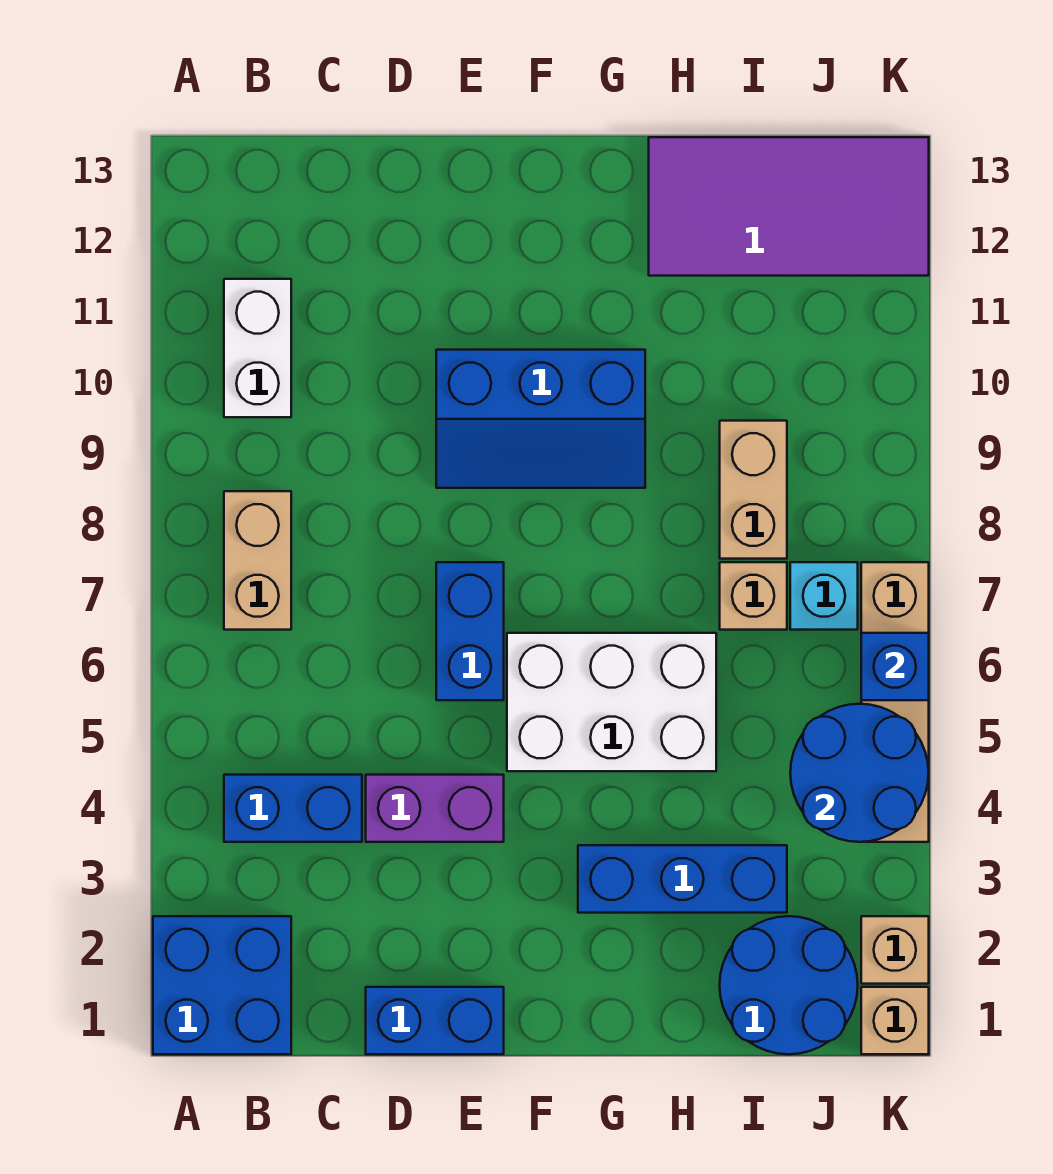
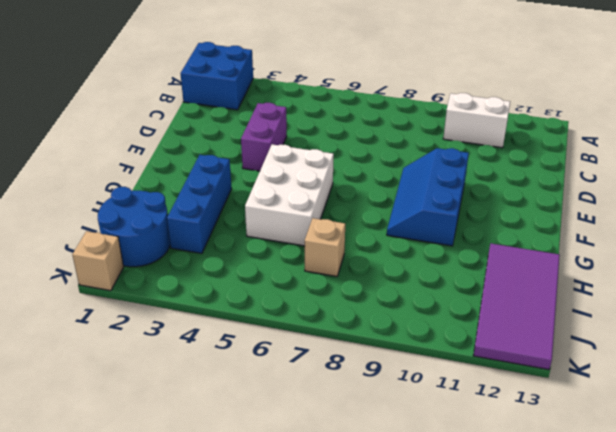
none -> blue 1x2 brick [224,775,362,842]
none -> tan 1x2 brick [224,491,291,630]
none -> blue 1x2 brick [366,987,504,1054]

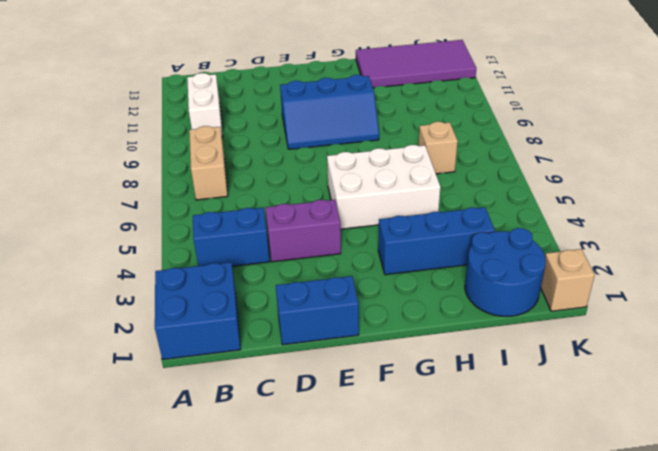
none -> blue 1x2 brick [436,562,504,700]
none -> tan 1x2 brick [720,421,787,559]
none -> cyan 1x1 brick [790,562,858,630]

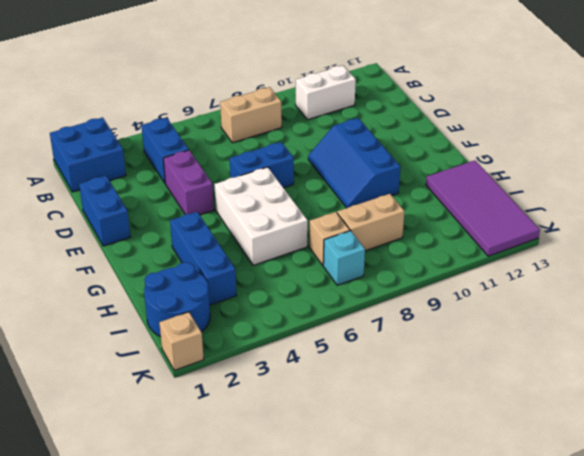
none -> tan 1x1 brick [861,916,929,984]
none -> tan 1x4 brick [861,562,929,842]
none -> blue 2x2 round brick [790,704,929,842]

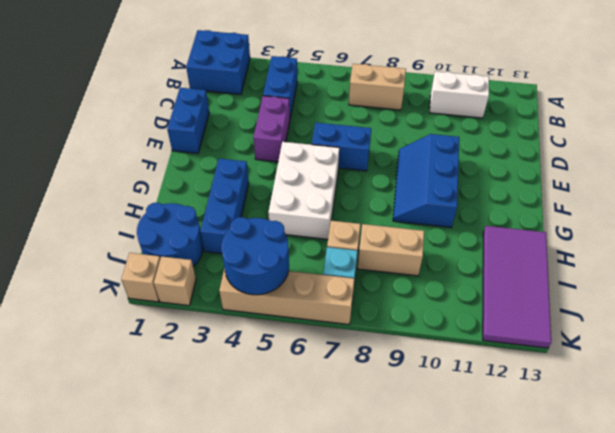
none -> blue 1x1 brick [861,633,929,700]

